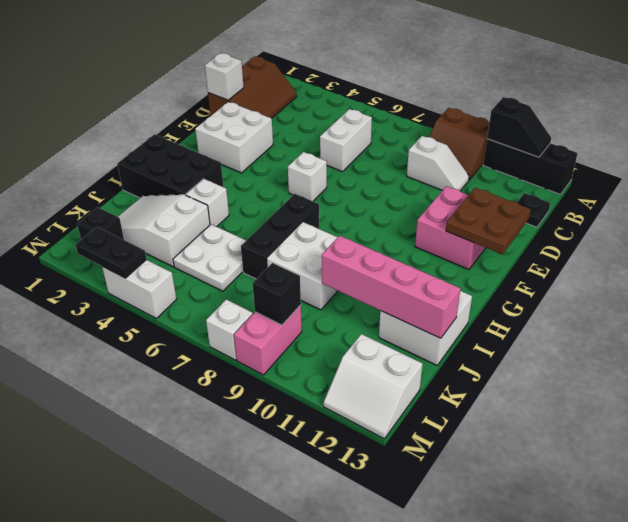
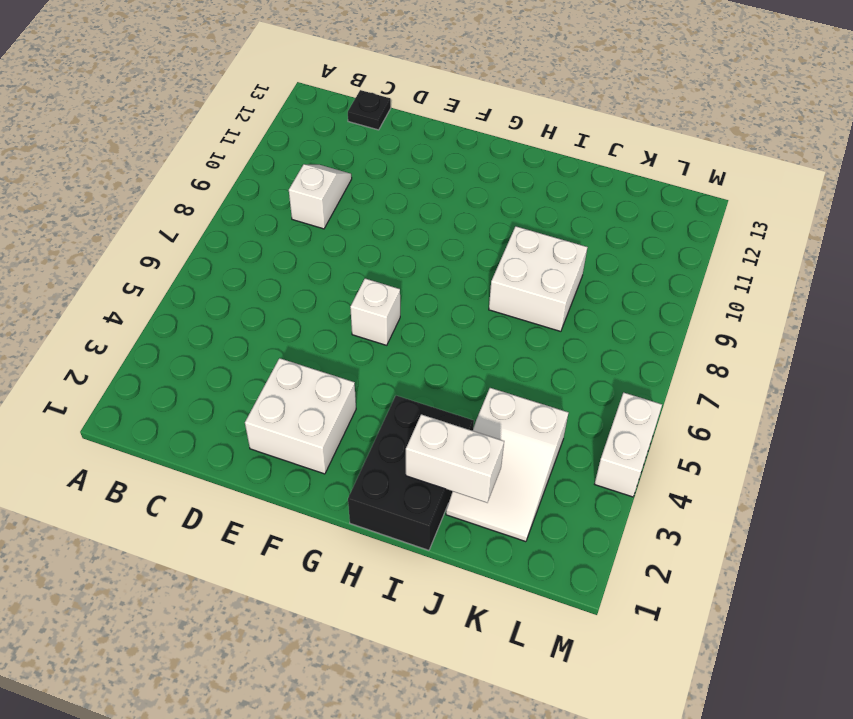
white 1x2 brick [406,414,504,503] -> white 1x2 brick moved to [320,109,372,172]
none -> brown 2x2 slope [429,108,489,180]
none -> black 1x3 brick [483,139,577,194]
none -> brown 2x3 slope [208,56,297,118]

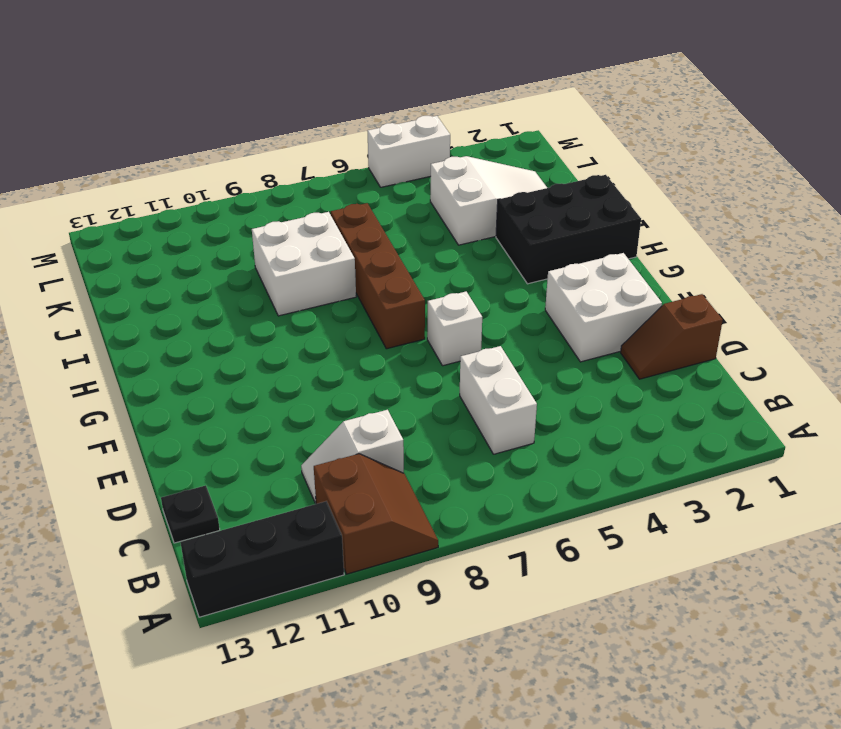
brown 2x2 slope [314,454,438,574] -> brown 2x2 slope turned to [429,108,489,180]
brown 1x2 slope [621,294,723,379] -> brown 2x3 slope [208,56,297,118]
brown 1x4 brick [331,203,425,349] -> black 1x3 brick [241,194,319,279]
none -> pink 2x2 brick [415,186,486,270]
none -> white 1x1 brick [186,179,229,227]
none -> white 2x2 brick [379,291,472,365]

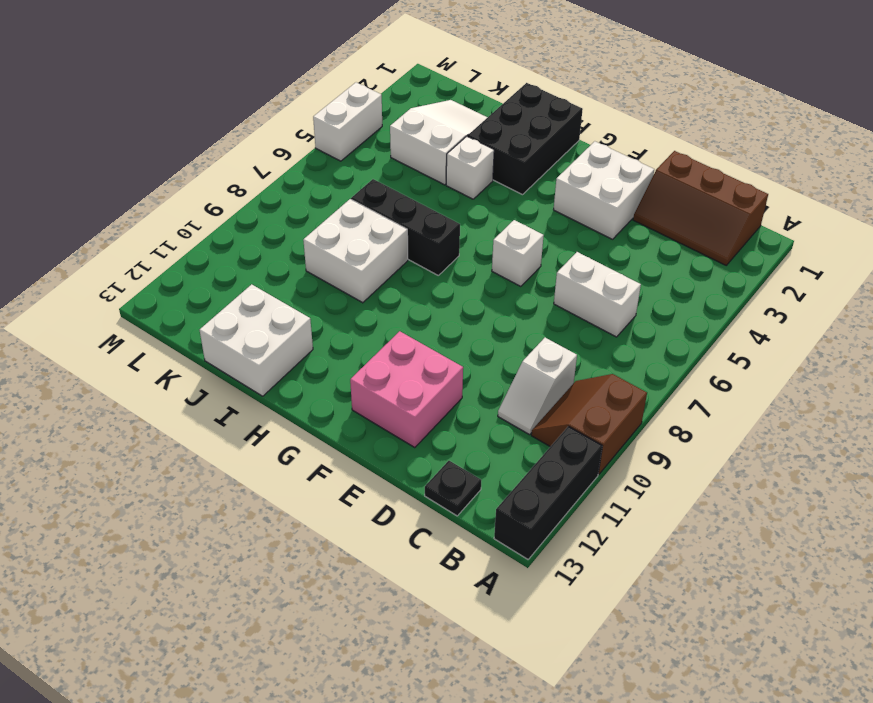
none -> white 2x2 plate [173,224,246,291]
none -> black 1x1 brick [77,207,124,240]
none -> pink 1x2 brick [234,305,302,375]

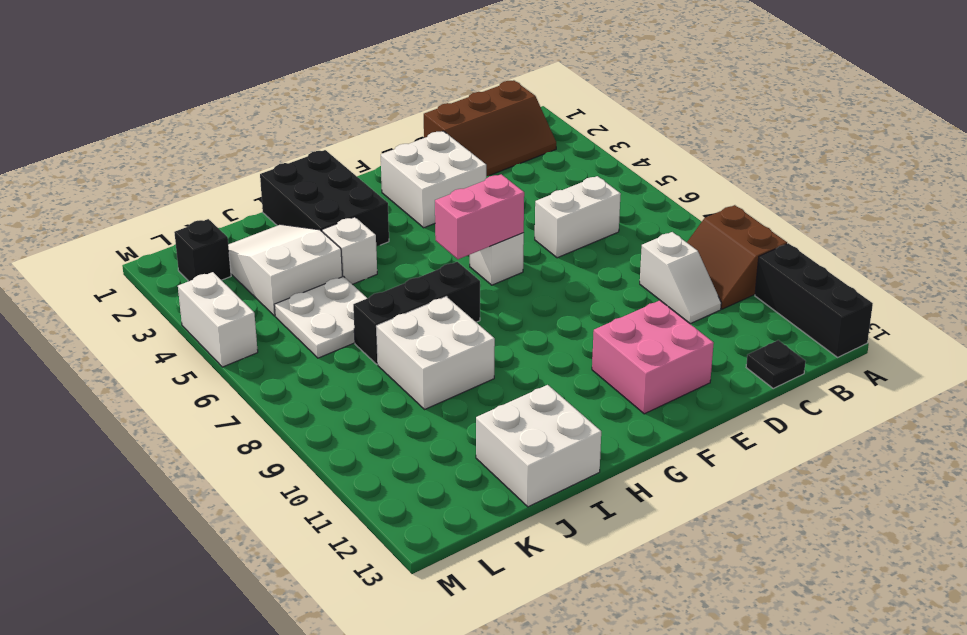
pink 1x2 brick [435,174,524,259] -> pink 1x2 brick moved to [234,305,302,375]
none -> white 2x2 slope [324,334,423,439]
none -> white 1x1 brick [206,300,253,360]
none -> black 1x2 slope [487,97,551,157]

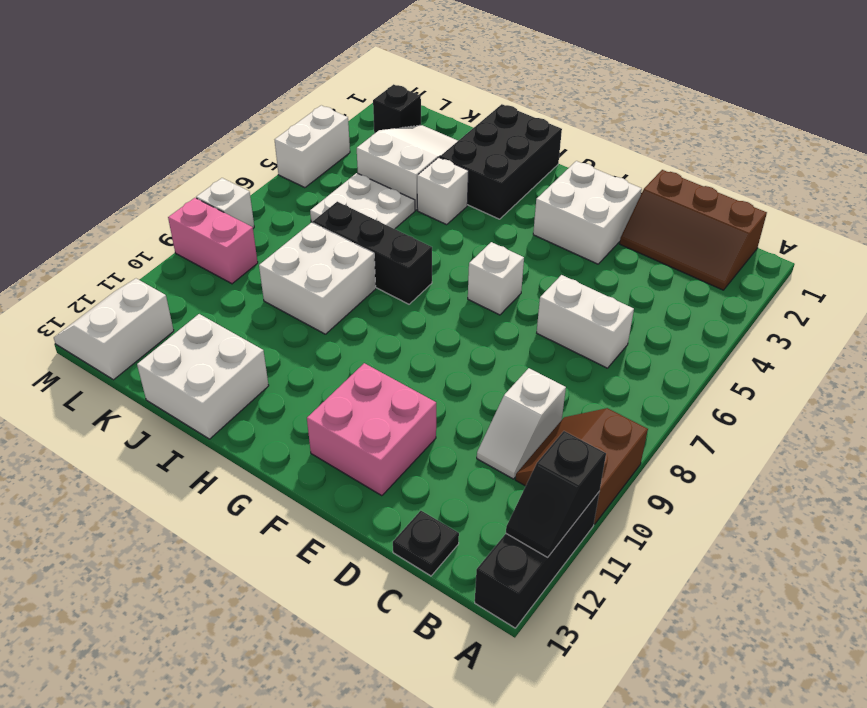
none -> white 1x1 brick [205,53,244,100]
none -> brown 2x2 plate [446,188,531,254]
none -> pink 1x4 brick [322,236,461,338]

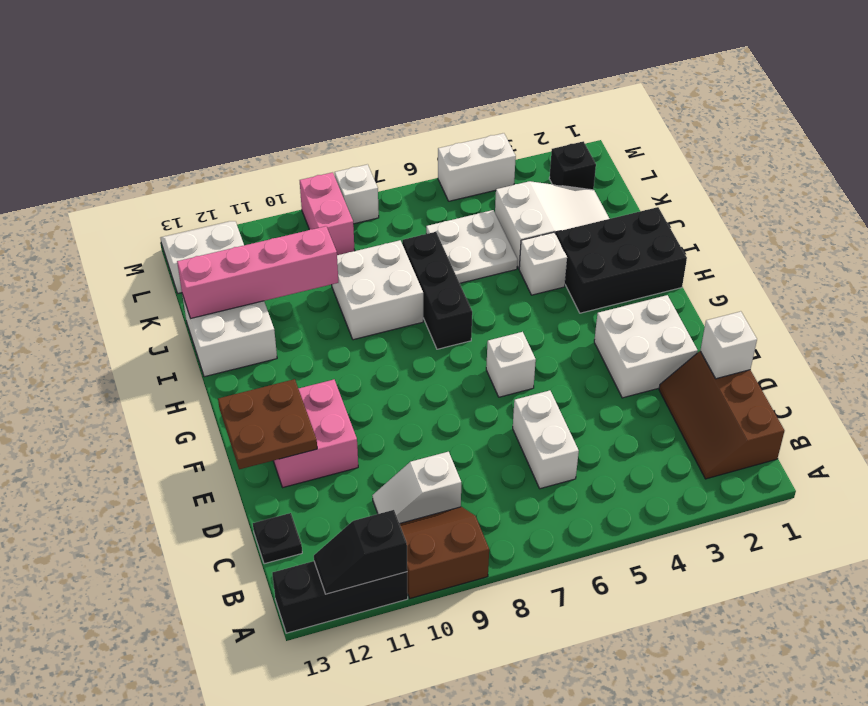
none -> black 1x1 brick [252,263,301,325]
none -> black 1x2 plate [76,227,147,278]

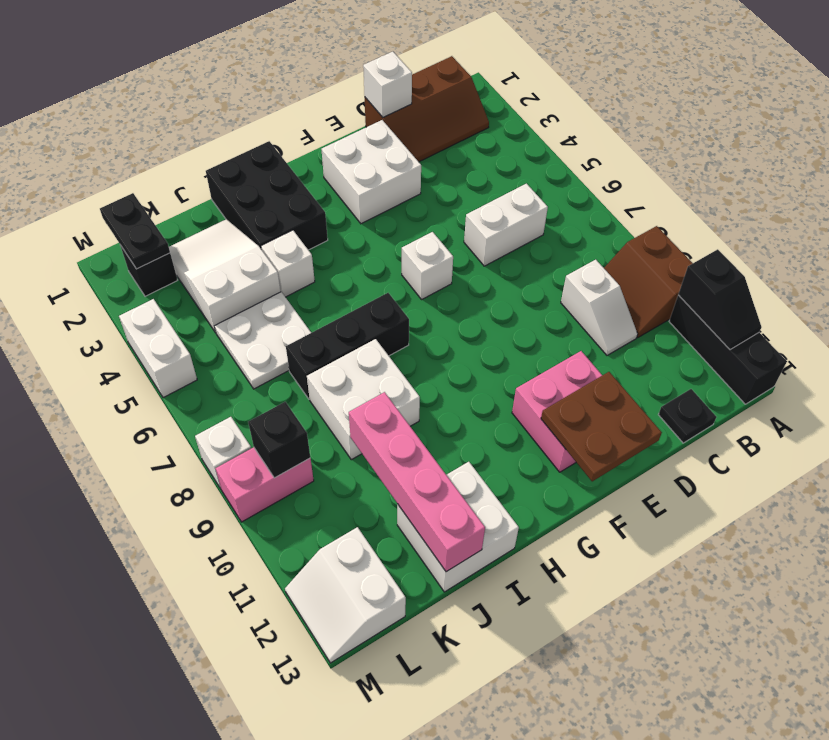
black 1x2 plate [100,193,170,269] -> black 1x2 plate moved to [76,227,147,278]

